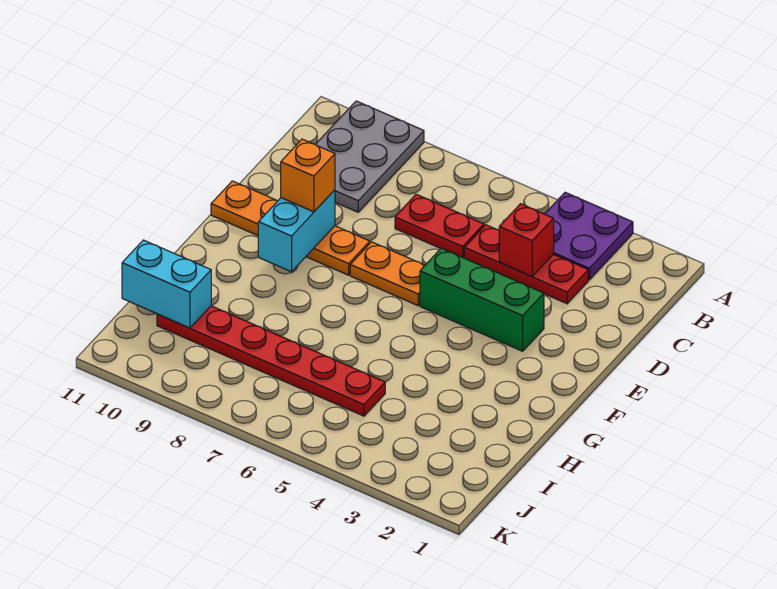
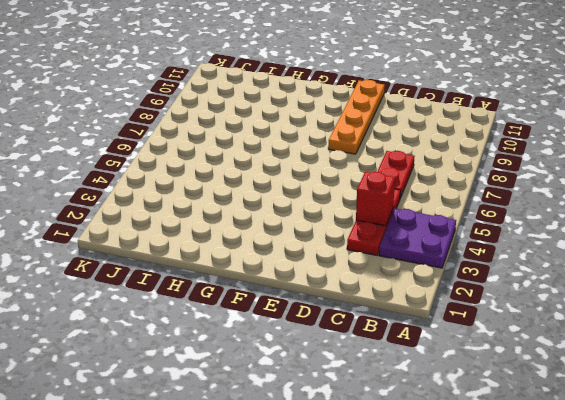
none -> grey 2x3 plate [315,101,424,212]
none -> green 1x3 brick [420,248,544,351]
none -> orange 1x2 plate [350,242,425,306]

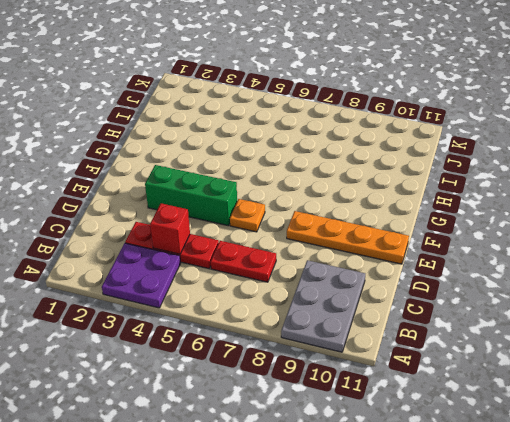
orange 1x1 plate [230,199,265,232] -> orange 1x2 plate [350,242,425,306]
none -> red 1x6 plate [157,306,385,416]
none -> cyan 1x2 brick [258,190,335,272]
none -> cyan 1x2 brick [122,240,211,328]

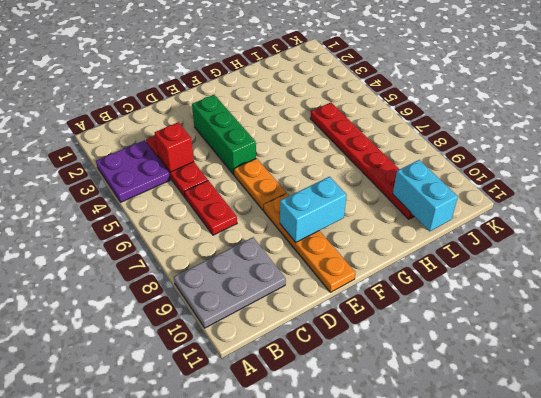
none -> orange 1x1 brick [281,139,335,212]

